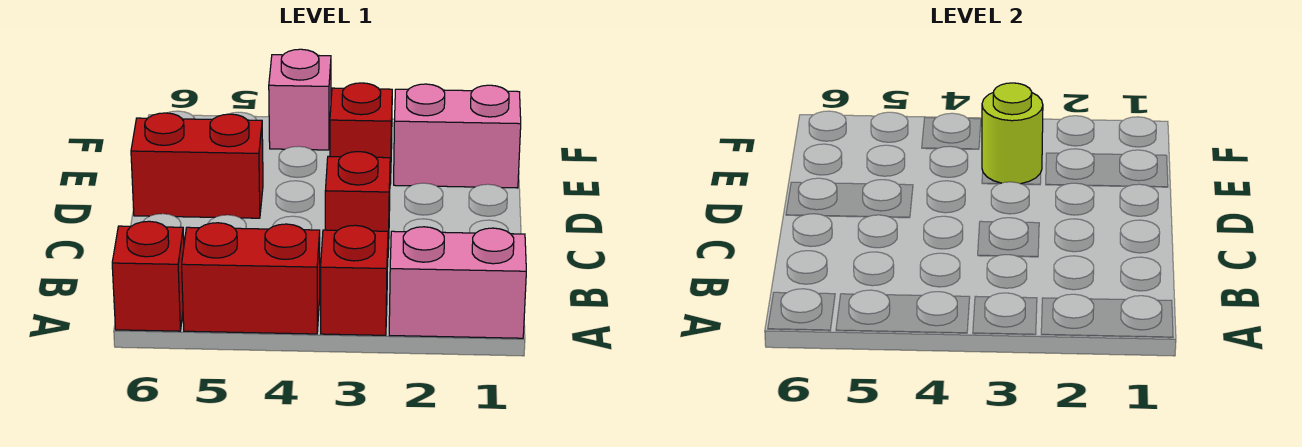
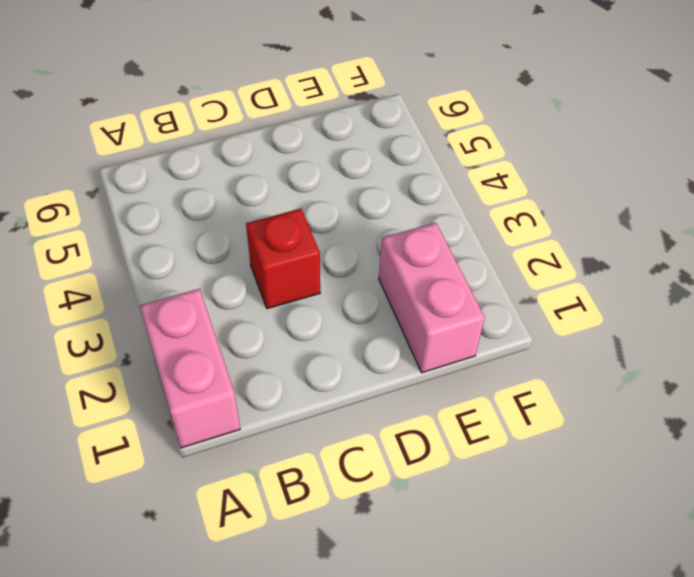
none -> red 1x1 brick [321,225,388,335]
none -> red 1x2 brick [182,223,320,334]

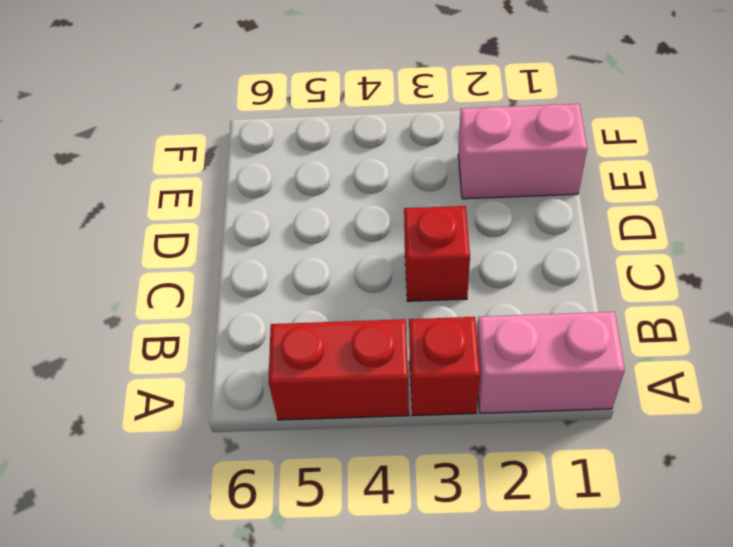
none -> red 1x1 brick [112,221,184,331]
none -> red 1x2 brick [131,113,263,218]

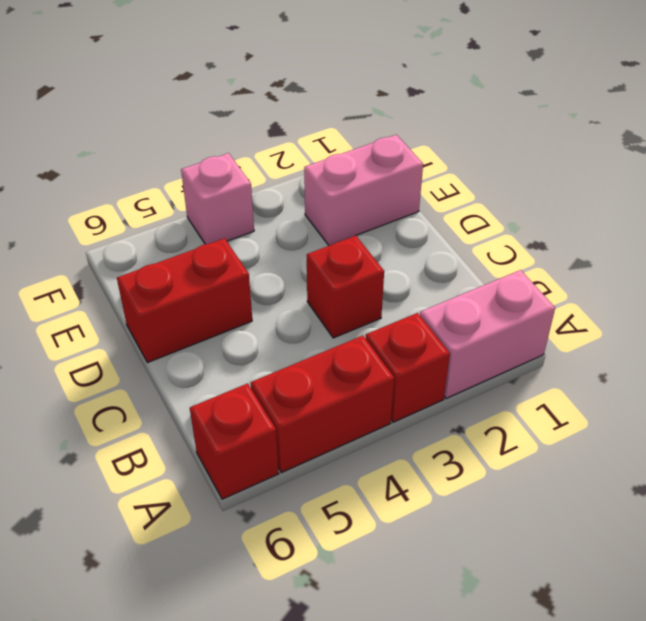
none -> red 1x1 brick [330,83,392,184]
none -> lime 1x1 round brick [982,83,1043,184]

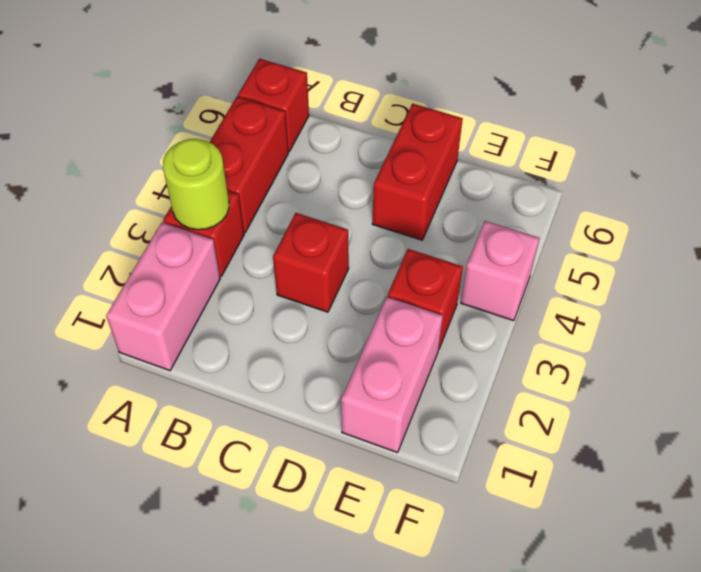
lime 1x1 round brick [163,139,229,230] -> lime 1x1 round brick moved to [982,83,1043,184]

